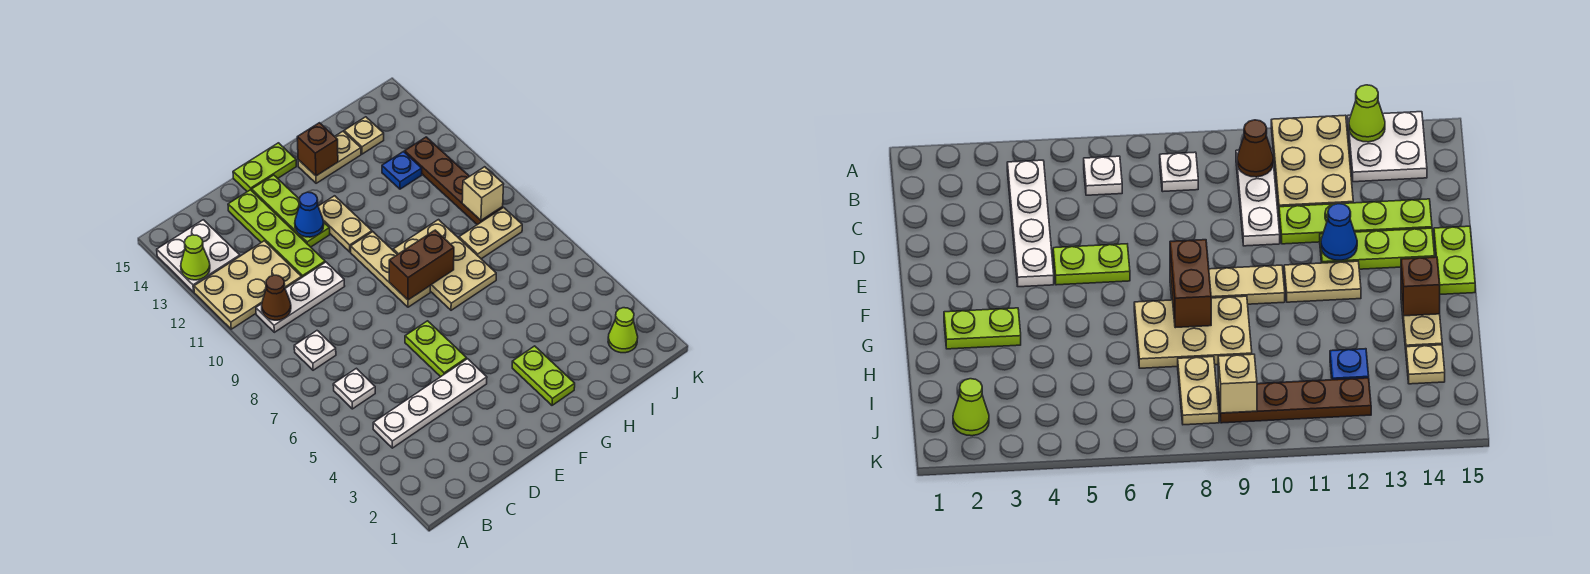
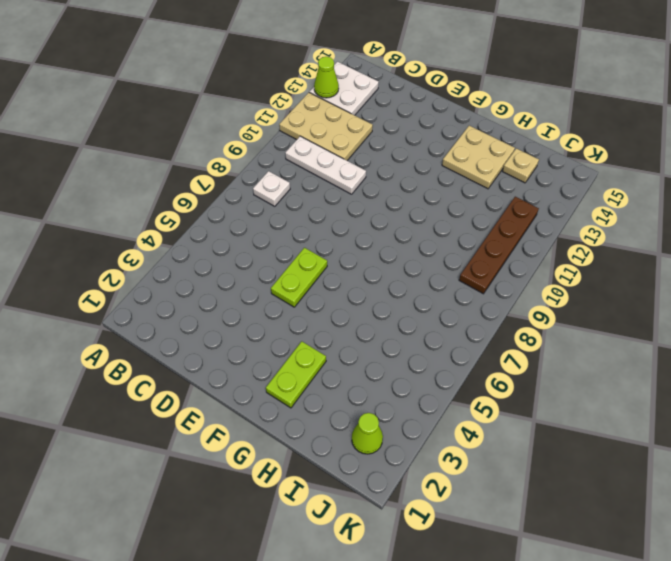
tan 2x2 plate [442,126,515,189] -> tan 1x2 plate [298,131,361,183]
none -> white 1x4 plate [373,359,487,448]
none -> white 1x1 plate [333,368,375,409]
none -> lime 1x4 plate [228,190,325,277]

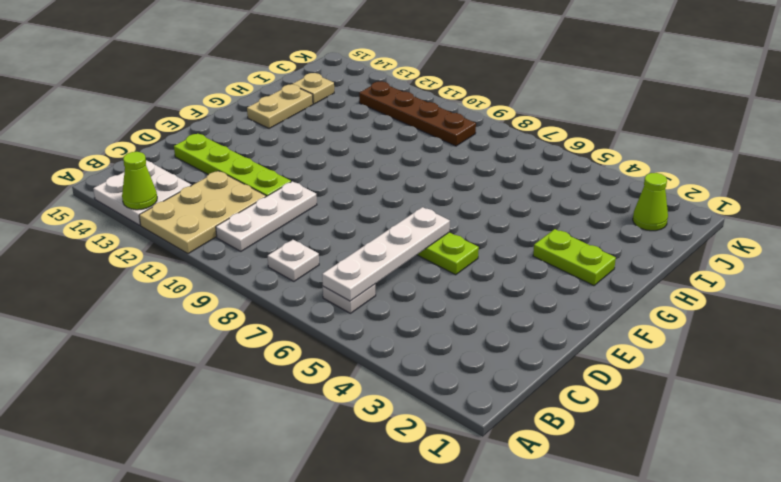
white 1x4 plate [322,207,450,301] -> white 1x4 plate moved to [373,359,487,448]
none -> lime 1x3 plate [252,175,330,247]
none -> lime 1x2 plate [233,143,296,192]
none -> tan 1x3 plate [351,232,430,307]

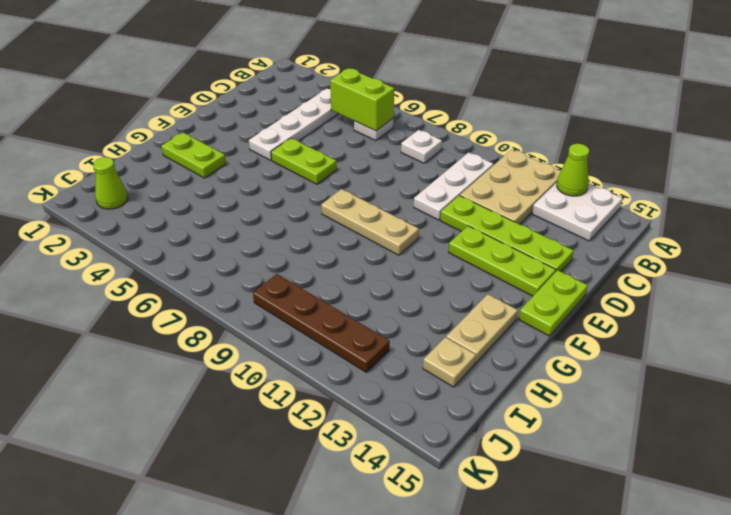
lime 1x2 brick [330,68,394,131] -> none
none -> tan 1x2 plate [318,196,372,252]
none -> tan 2x3 plate [393,220,496,310]
none -> tan 1x2 plate [459,208,522,259]

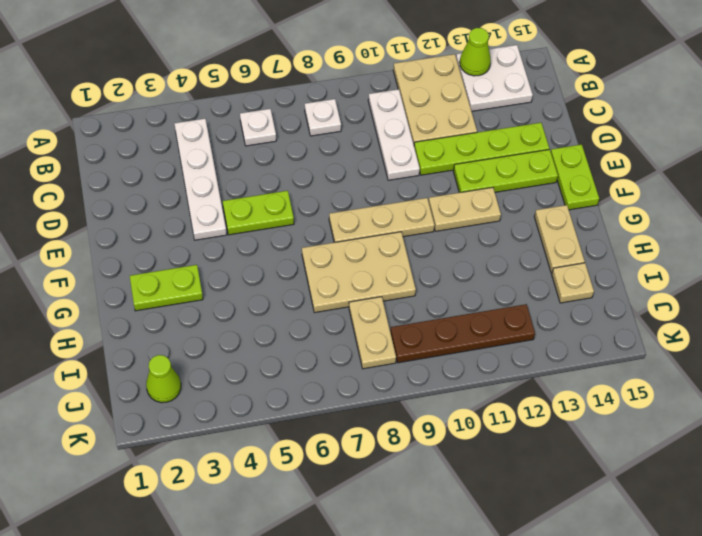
none -> blue 1x1 plate [382,152,422,189]
none -> brown 1x1 cone [262,275,291,320]
none -> blue 1x1 cone [295,192,324,237]

